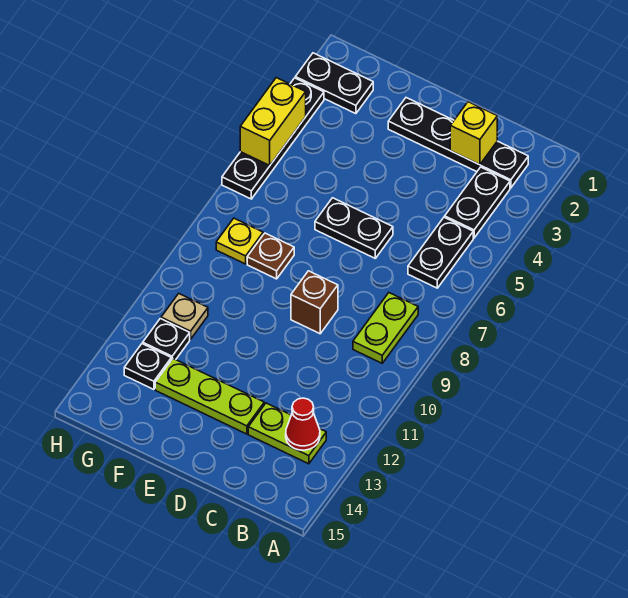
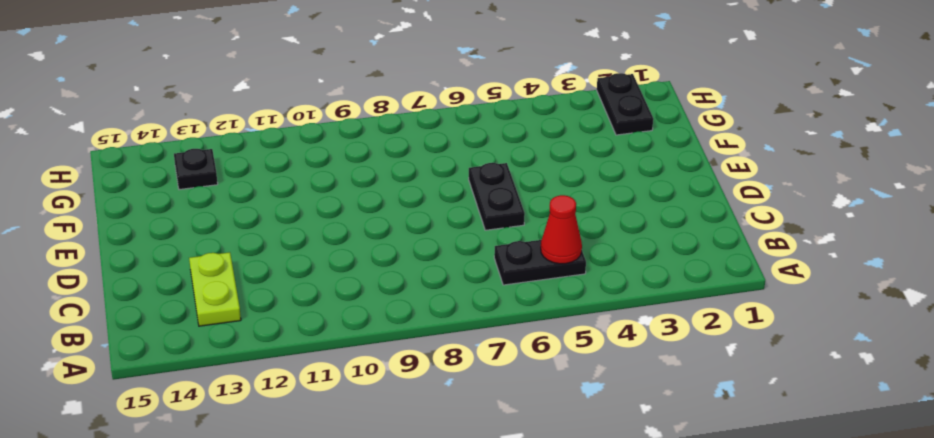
red 1x1 cone [541,195,582,264] -> red 1x1 cone moved to [286,398,320,450]
none -> black 1x4 plate [388,98,528,188]
none -> black 1x2 plate [445,167,510,238]
none -> lime 1x2 plate [353,293,418,363]

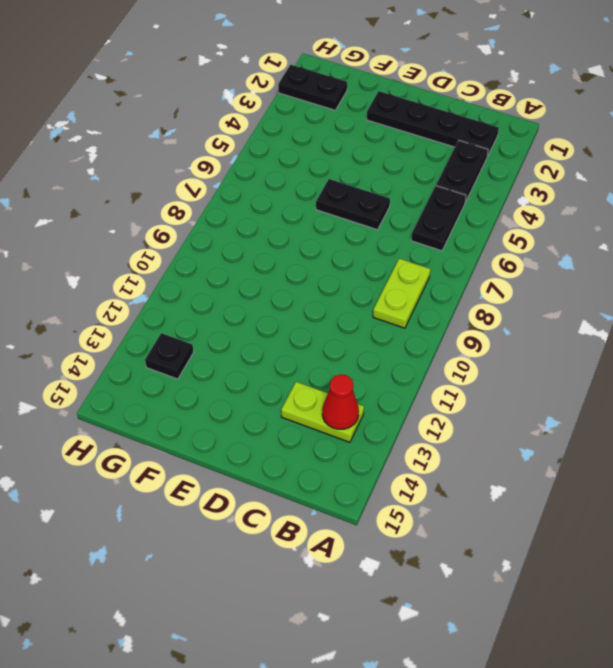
none -> brown 1x1 brick [291,271,338,334]
none -> lime 1x3 plate [155,359,264,434]
none -> brown 1x1 plate [247,233,294,279]

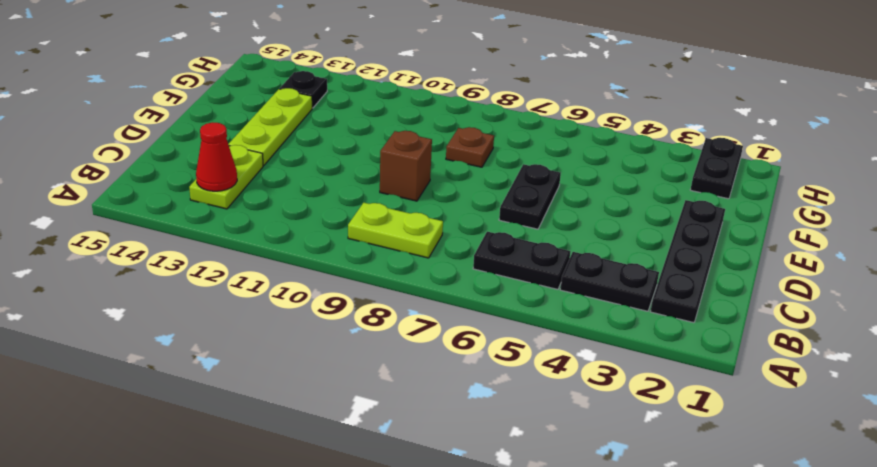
none -> yellow 1x1 plate [216,218,263,264]
none -> tan 1x1 plate [161,294,208,339]
none -> black 1x1 plate [143,319,190,360]

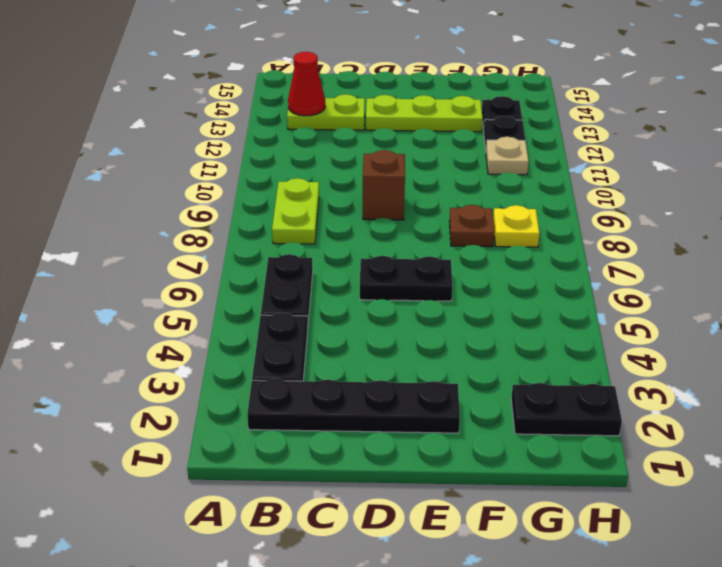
none -> black 1x4 plate [222,78,324,199]
none -> yellow 1x1 brick [450,102,497,165]
none -> yellow 1x2 brick [240,78,306,165]

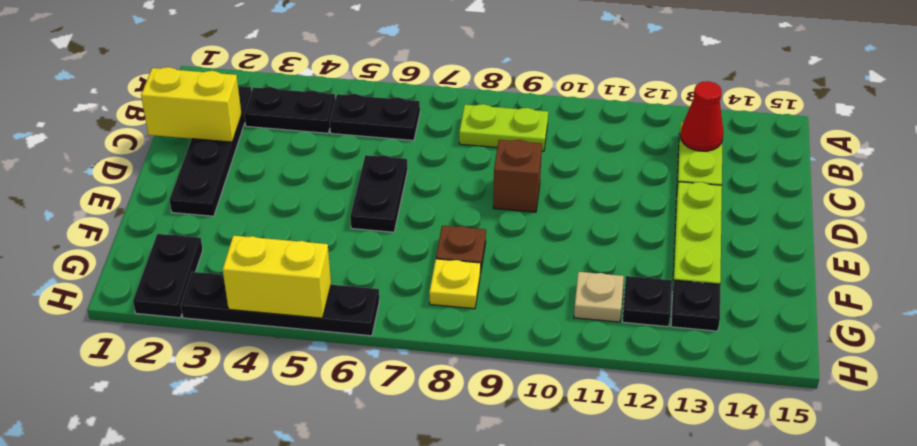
yellow 1x2 brick [141,67,242,142] -> yellow 1x1 brick [450,102,497,165]

